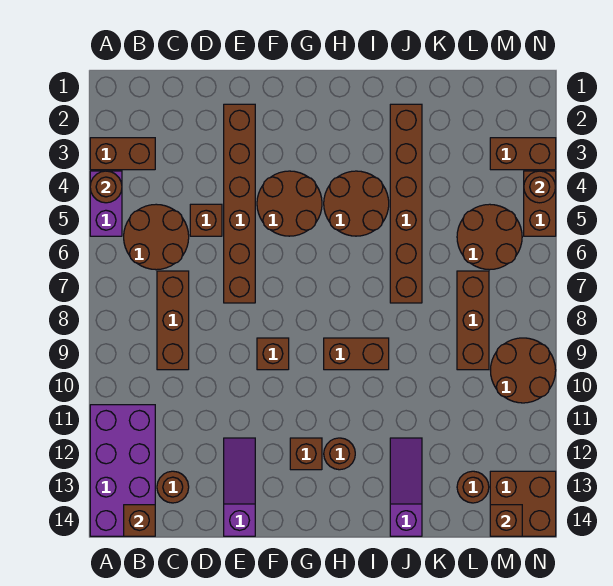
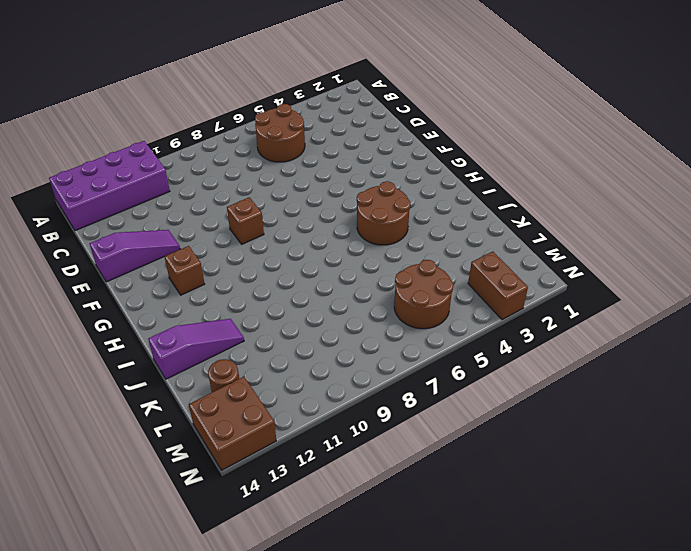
none -> brown 1x2 brick [90,138,155,170]
none -> purple 1x2 brick [90,171,122,236]
none -> brown 1x3 brick [157,271,189,370]

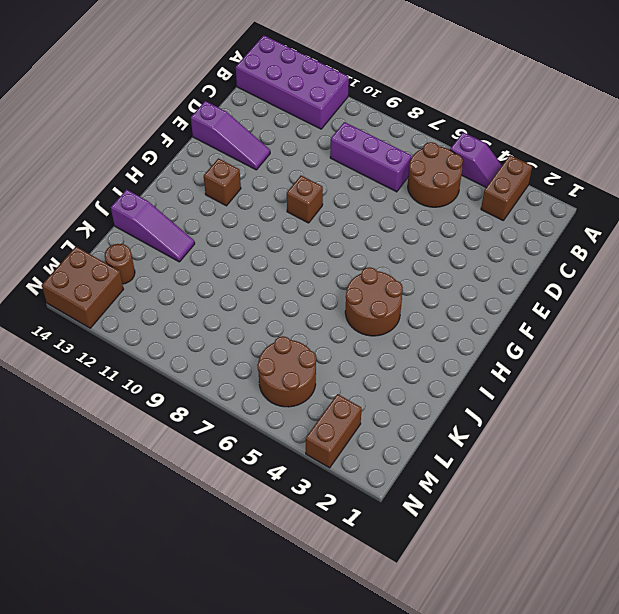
purple 1x2 slope [450,132,502,187] -> purple 1x2 brick [90,171,122,236]
purple 1x3 brick [330,122,412,192] -> brown 1x3 brick [157,271,189,370]
none -> brown 1x1 round brick [157,471,189,503]
none -> brown 1x1 brick [190,204,222,236]
none -> brown 1x6 brick [224,104,255,303]

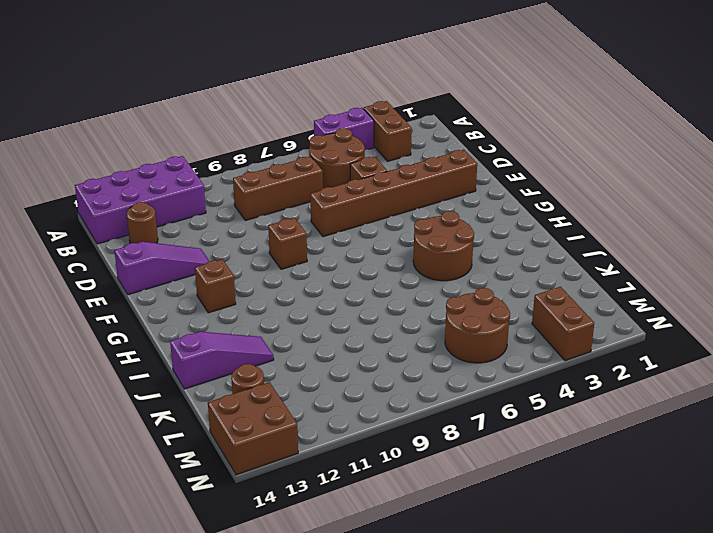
none -> brown 2x2 round brick [257,171,322,236]
none -> brown 1x2 brick [324,338,389,370]
none -> brown 1x1 round brick [324,438,355,470]

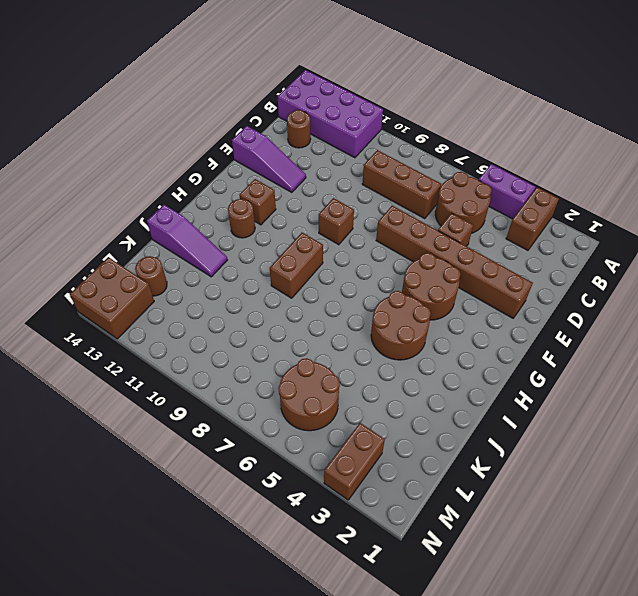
none -> brown 1x6 brick [390,104,422,303]
none -> brown 1x3 brick [457,271,489,370]
none -> brown 2x2 round brick [490,338,556,403]

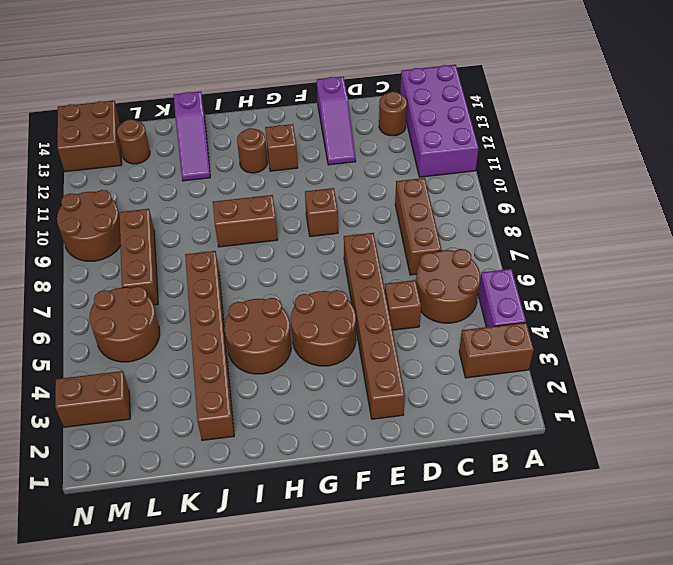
none -> brown 1x2 brick [524,171,556,236]
none -> brown 1x1 round brick [90,171,122,203]
none -> brown 1x1 brick [124,505,155,536]

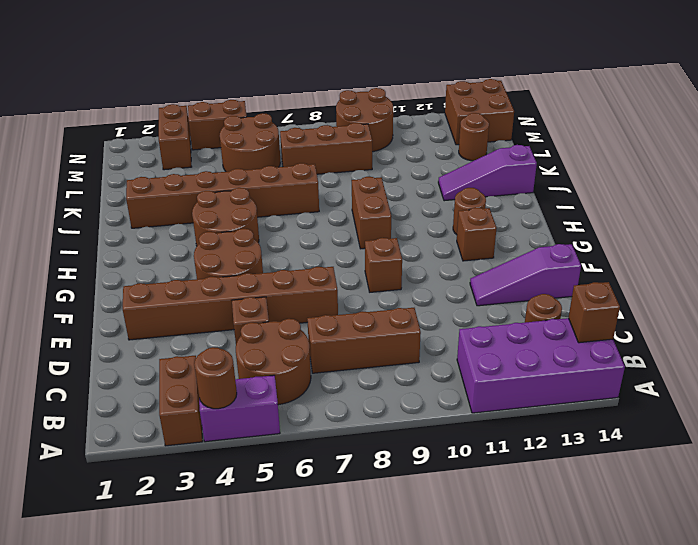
none -> brown 1x1 brick [490,505,522,536]
none -> brown 1x1 round brick [524,171,556,203]

